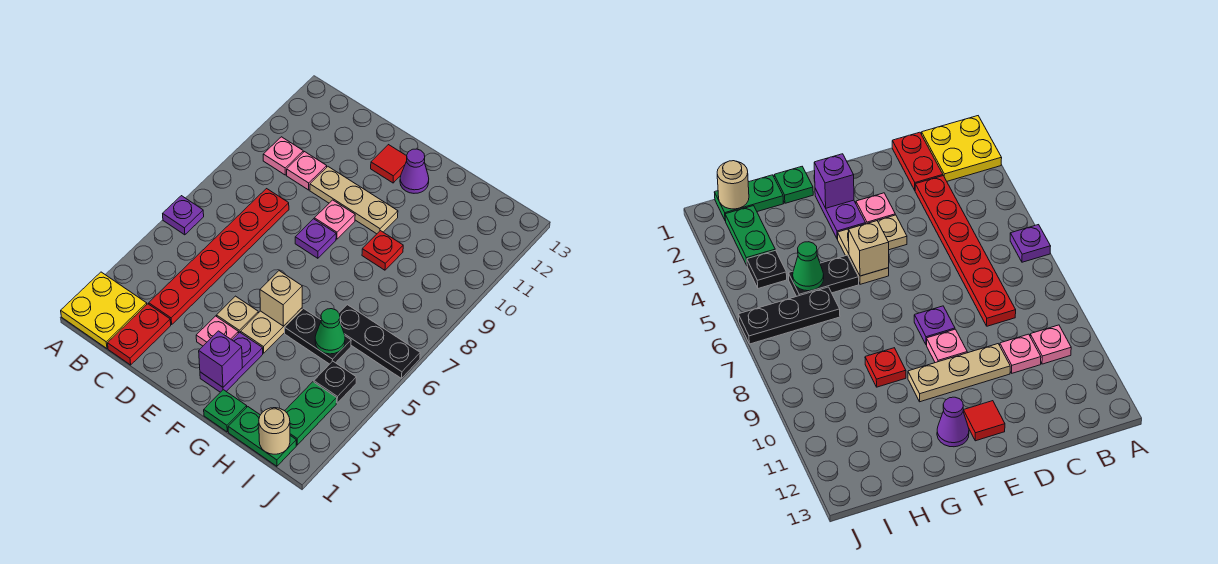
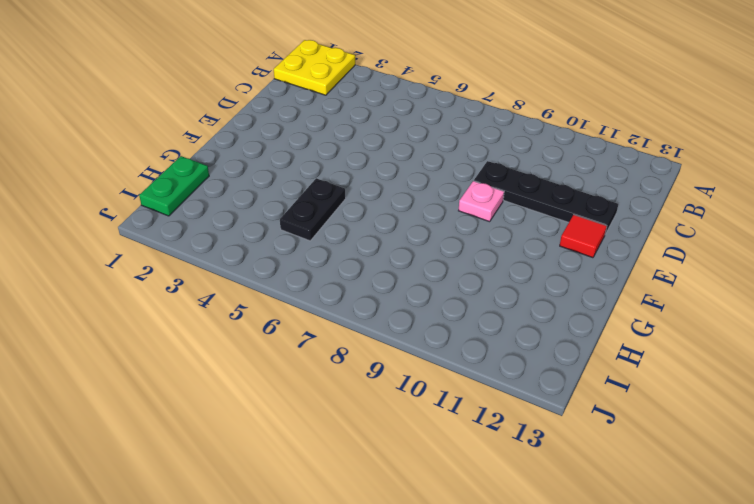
black 1x4 plate [474,161,618,234] -> tan 1x3 plate [310,167,398,234]
none -> purple 1x1 plate [163,196,204,235]
none -> pink 1x1 plate [263,137,303,175]
none -> red 1x2 plate [108,304,171,365]

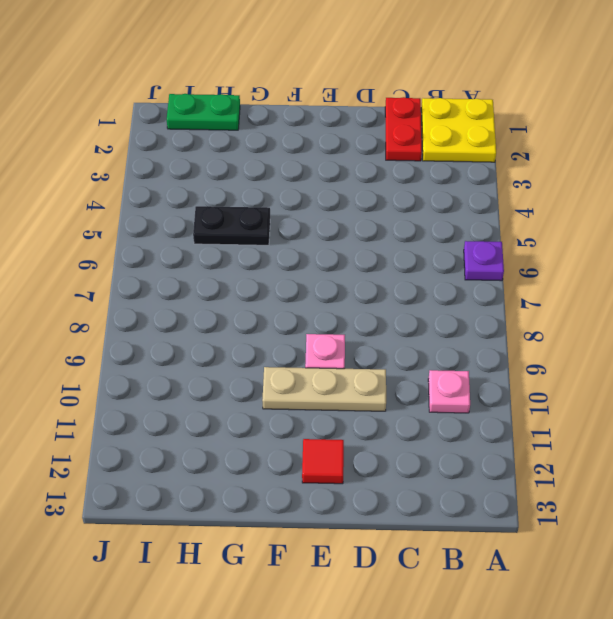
none -> red 1x6 plate [149,189,289,325]
none -> pink 1x1 plate [287,152,327,190]
none -> pink 1x1 plate [196,316,238,346]

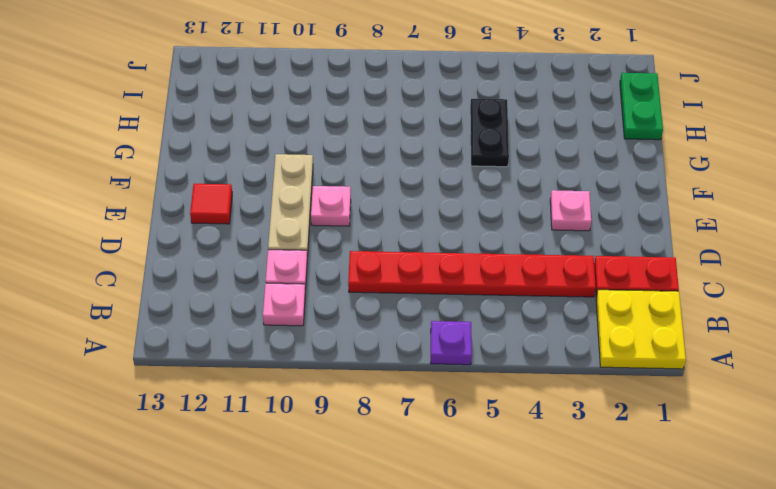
none -> tan 1x1 plate [217,296,258,333]
none -> purple 1x1 plate [295,219,336,258]
none -> purple 1x2 plate [200,332,263,392]

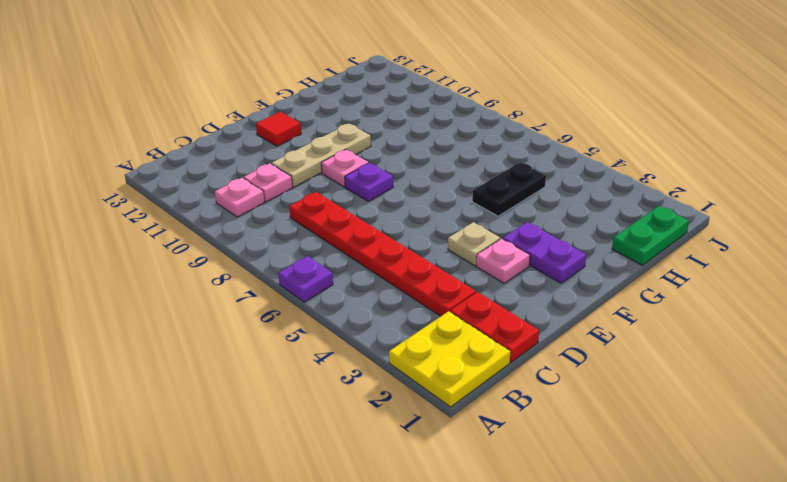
none -> tan 1x2 plate [241,308,302,353]
none -> purple 1x1 cone [400,149,429,193]
none -> green 1x1 plate [204,390,247,432]

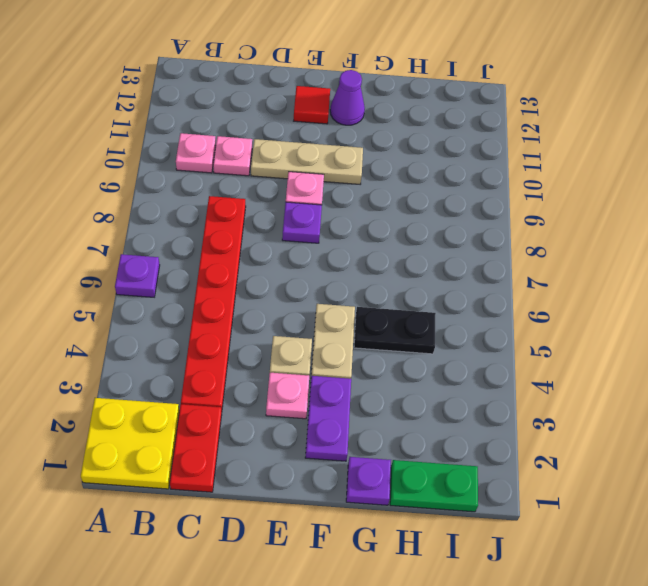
purple 1x1 plate [346,457,391,505] -> green 1x1 plate [204,390,247,432]
none -> red 1x1 plate [362,231,403,270]
none -> black 1x3 plate [339,305,420,378]
none -> green 1x2 plate [285,382,337,445]

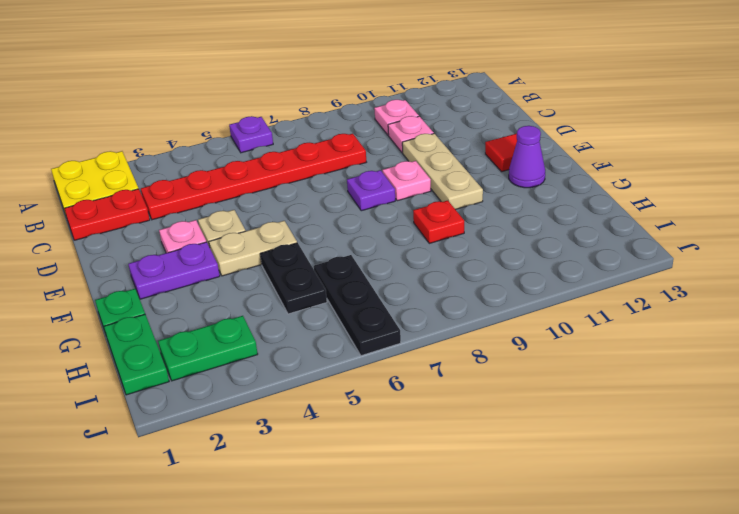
none -> black 1x1 plate [314,361,356,403]
none -> purple 1x1 brick [199,331,242,387]
none -> tan 1x1 brick [260,271,302,326]

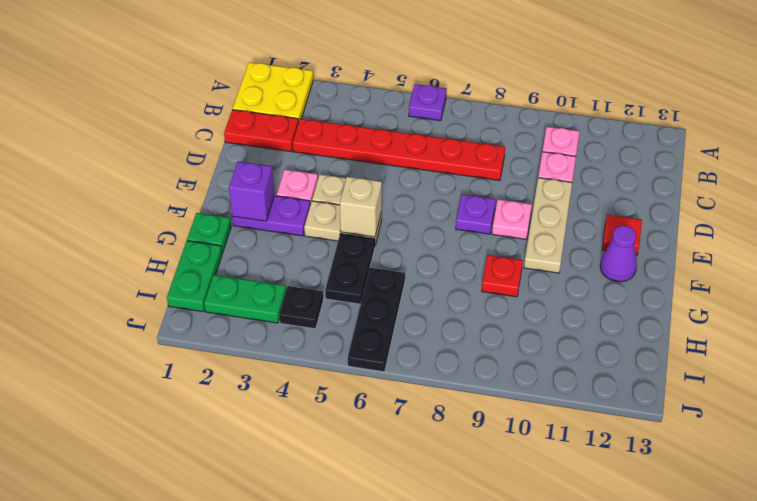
none -> green 1x1 cone [315,309,345,354]
none -> tan 1x1 round brick [259,408,290,454]

